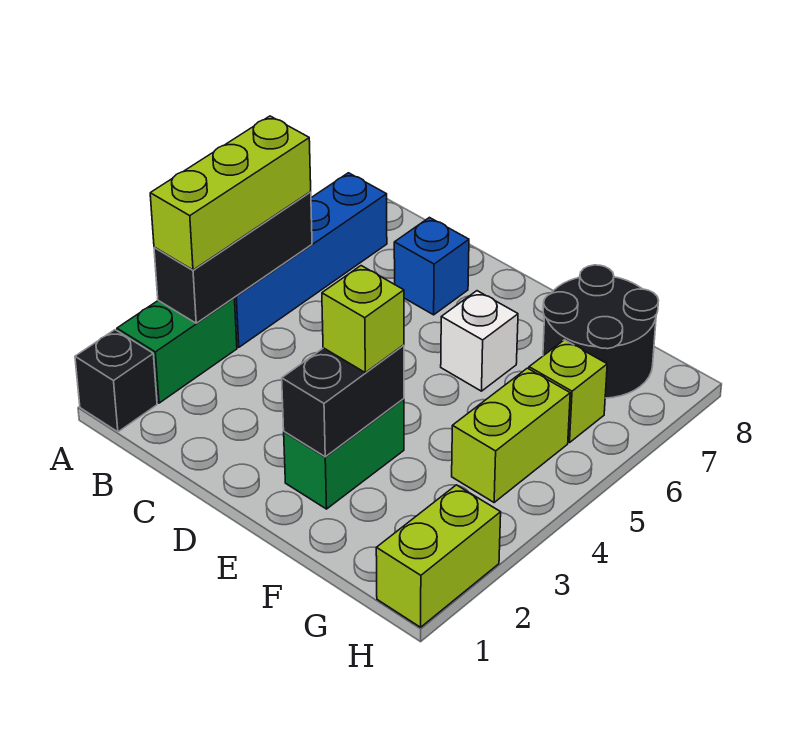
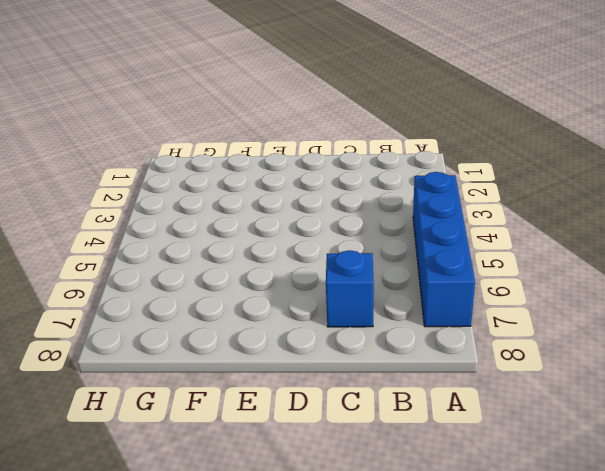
none -> black 1x1 brick [75,330,157,432]
none -> green 1x2 brick [117,298,237,403]
none -> green 1x2 brick [284,399,404,509]

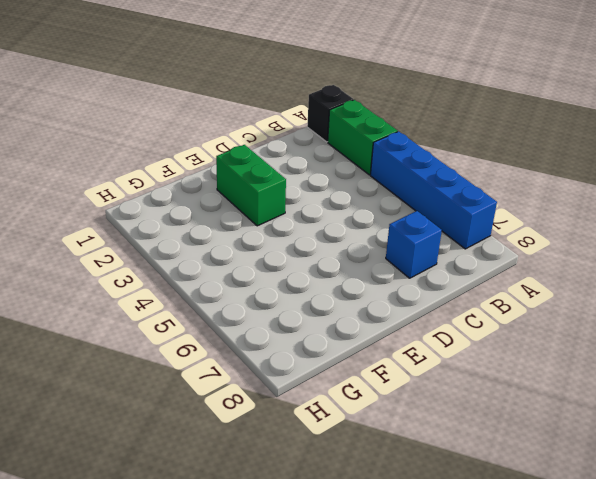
none -> white 1x1 brick [441,291,518,391]
none -> black 2x2 round brick [543,265,659,398]
none -> lime 1x2 brick [452,368,570,502]

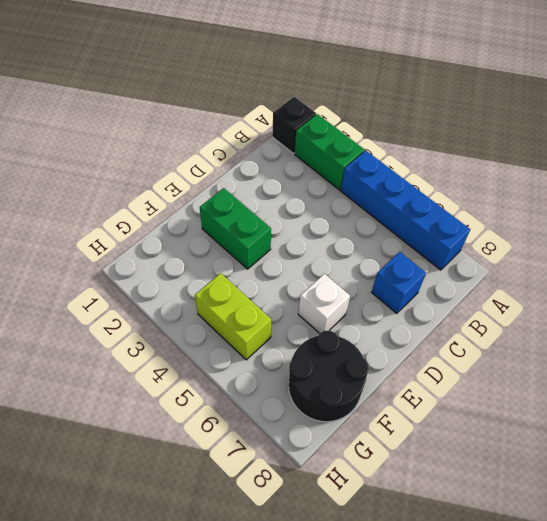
none -> lime 1x1 brick [529,340,607,443]
none -> lime 1x2 brick [376,485,501,627]
none -> black 1x3 brick [154,192,312,323]

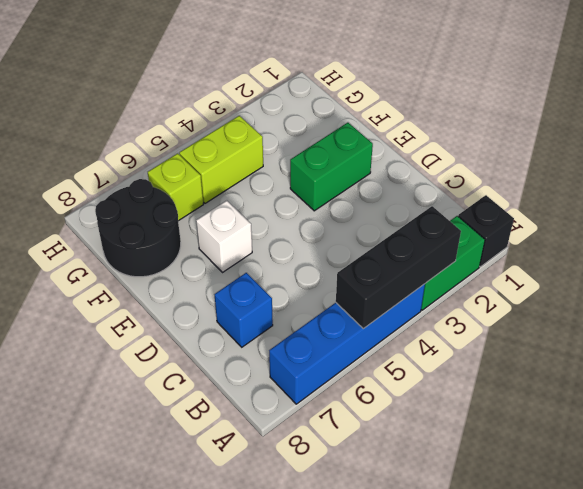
none -> lime 1x2 brick [376,485,501,627]
none -> black 1x2 brick [282,345,404,457]
none -> lime 1x3 brick [150,116,311,270]

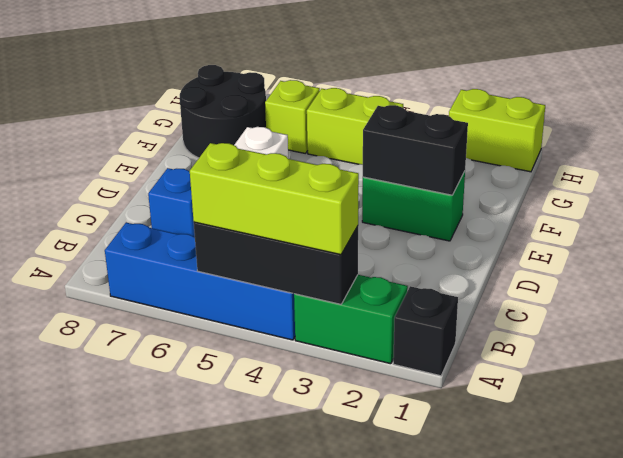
none -> lime 1x1 brick [322,266,404,373]

